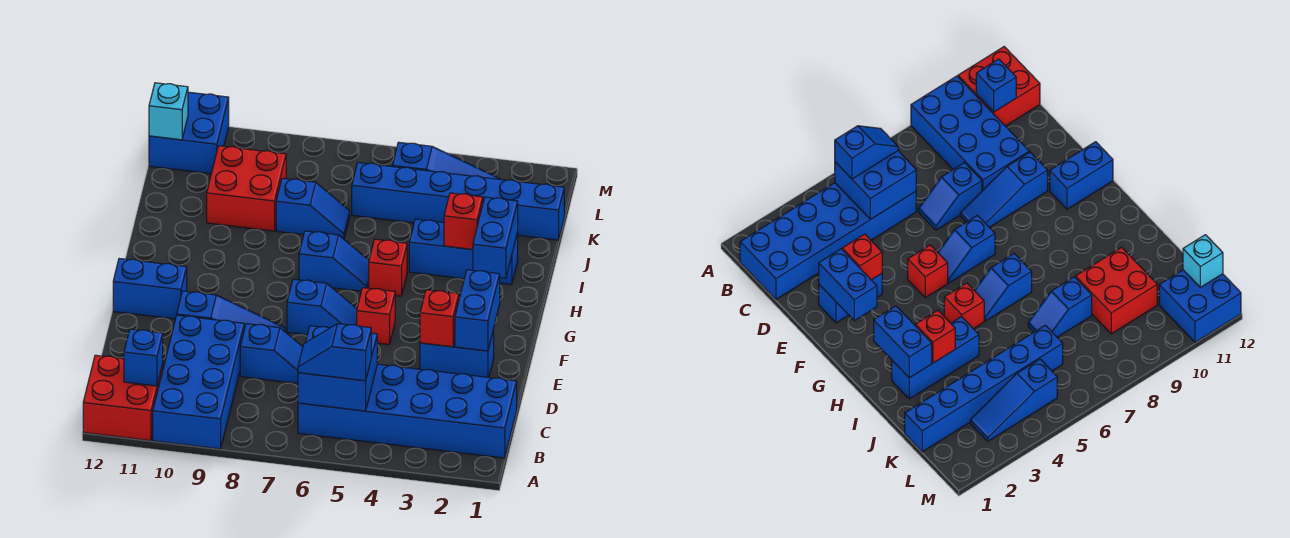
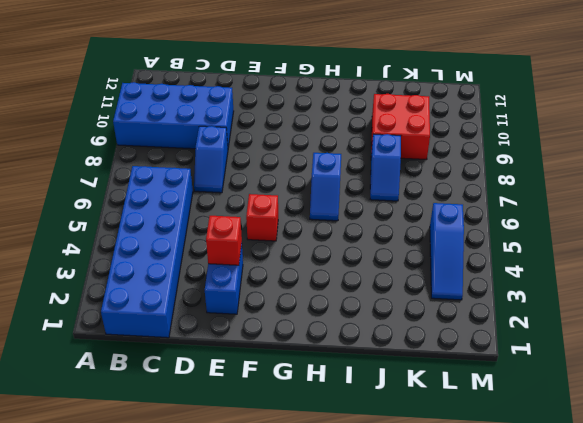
none -> red 2x2 brick [83,355,163,441]
none -> blue 1x3 slope [177,291,285,331]
none -> blue 1x2 slope [287,279,357,335]

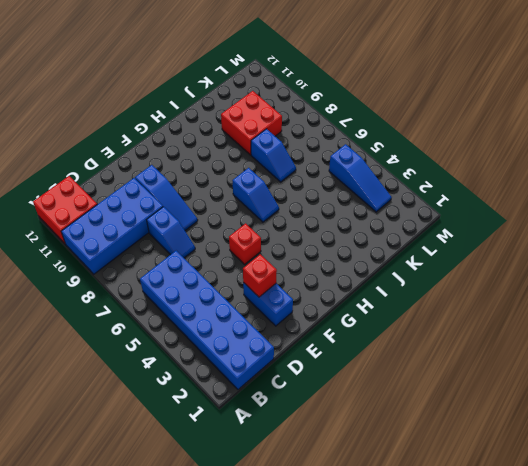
none -> blue 1x2 slope [287,279,357,335]
none -> blue 1x2 brick [113,259,187,319]
none -> red 1x1 brick [369,239,407,296]

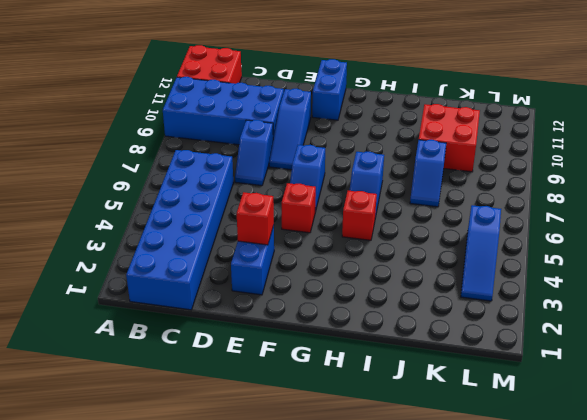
none -> blue 1x3 brick [409,219,518,284]
none -> blue 1x6 brick [352,162,564,240]
none -> blue 2x2 brick [149,92,229,174]

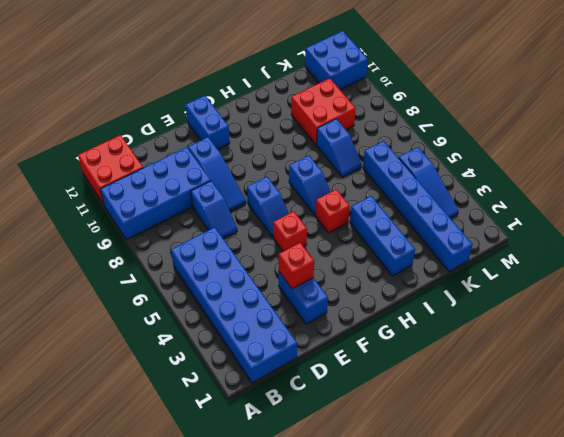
none -> blue 2x2 brick [298,326,377,411]
none -> blue 1x1 brick [124,329,163,386]
none -> blue 1x2 brick [455,270,500,351]

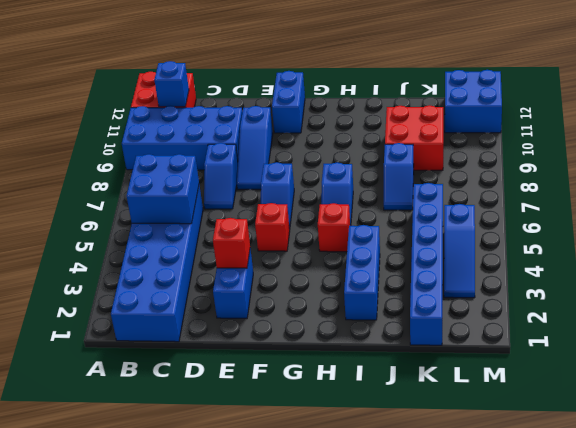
none -> blue 1x2 brick [455,270,500,351]
none -> blue 1x2 brick [473,197,518,278]
none -> red 1x1 brick [444,193,483,249]

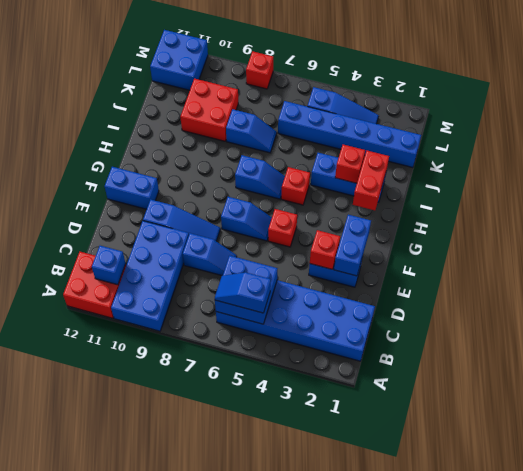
red 1x2 brick [353,151,389,210] -> blue 1x2 brick [473,197,518,278]
red 1x1 brick [246,51,273,89] -> none
none -> cyan 1x1 brick [149,83,188,140]

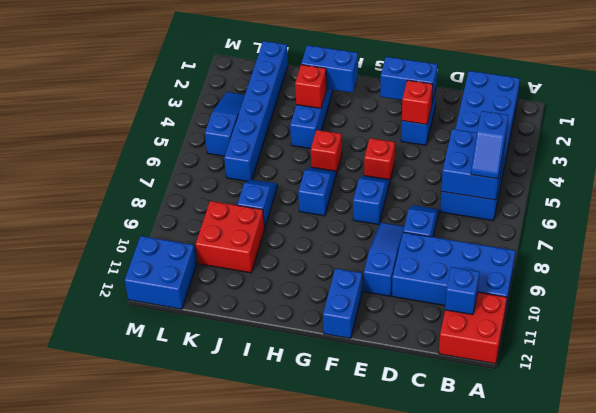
none -> cyan 1x1 brick [149,83,188,140]

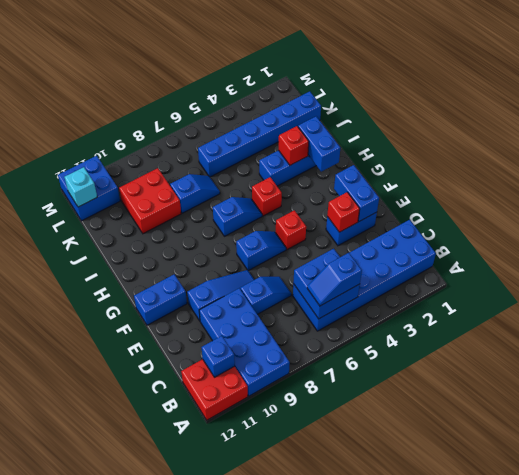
none -> blue 1x3 slope [392,142,499,179]

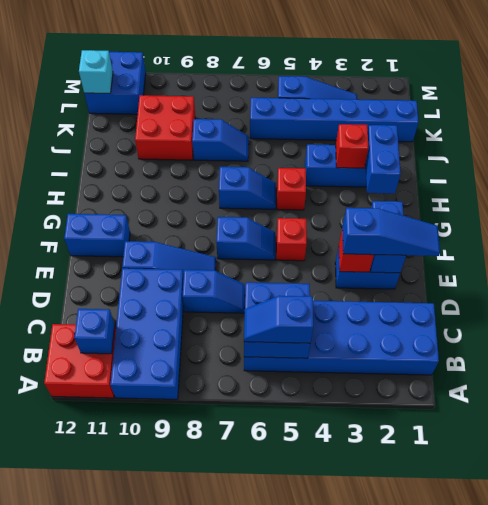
blue 1x3 slope [342,208,440,256] -> none

